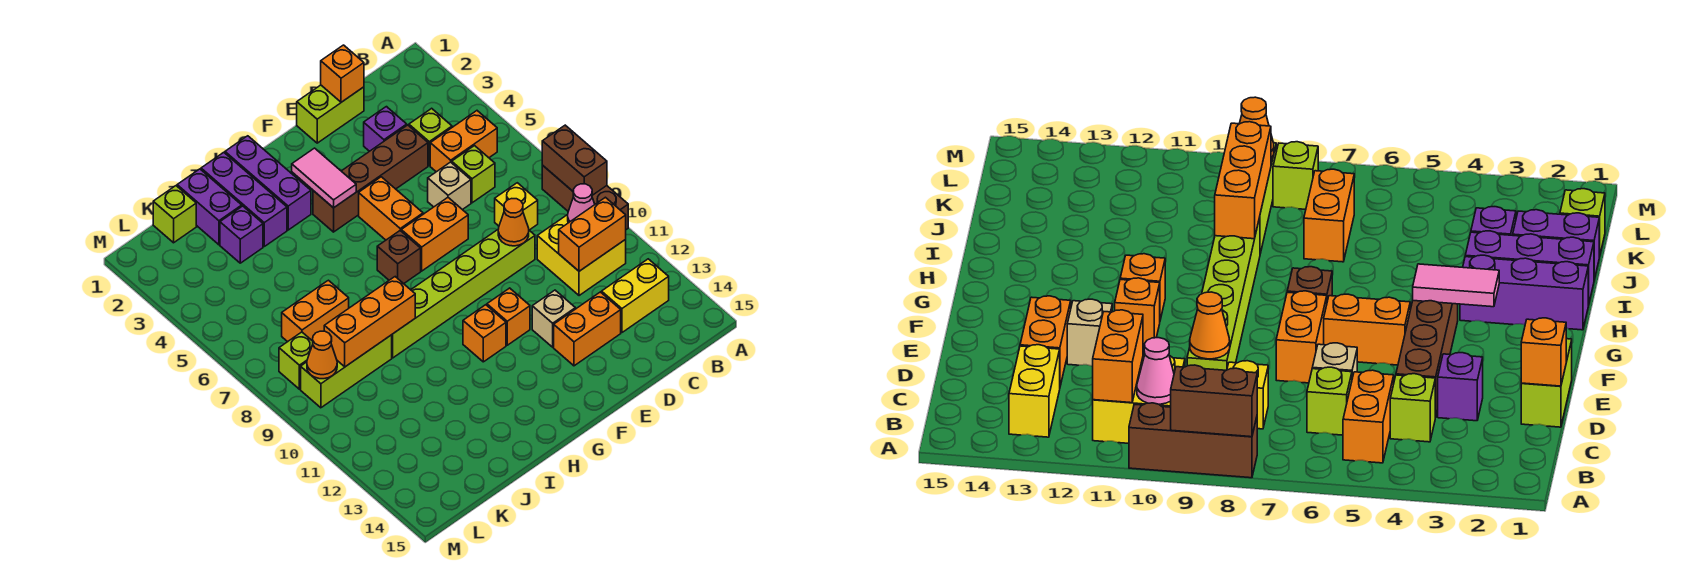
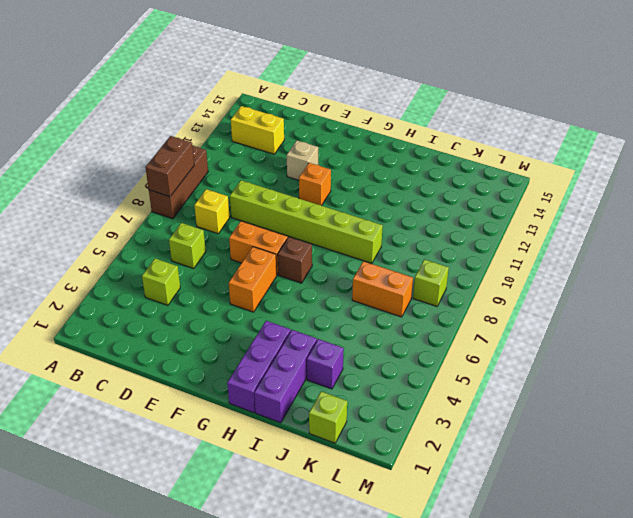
none -> orange 1x2 brick [430,111,497,172]
none -> yellow 2x2 brick [537,215,626,296]
none -> lime 1x2 brick [297,85,364,143]
none -> purple 1x1 brick [364,107,407,151]

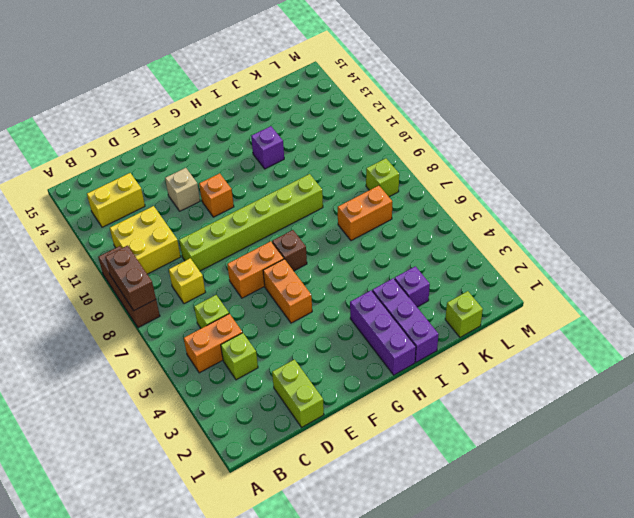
lime 1x2 brick [272,360,324,427] -> lime 1x2 brick turned to [297,85,364,143]
purple 1x1 brick [251,126,284,169] -> purple 1x1 brick moved to [364,107,407,151]
none -> brown 1x4 brick [313,125,428,232]
none -> tan 1x1 brick [428,162,471,210]
none -> orange 1x2 brick [554,292,621,366]
none -> orange 1x1 brick [463,305,506,362]

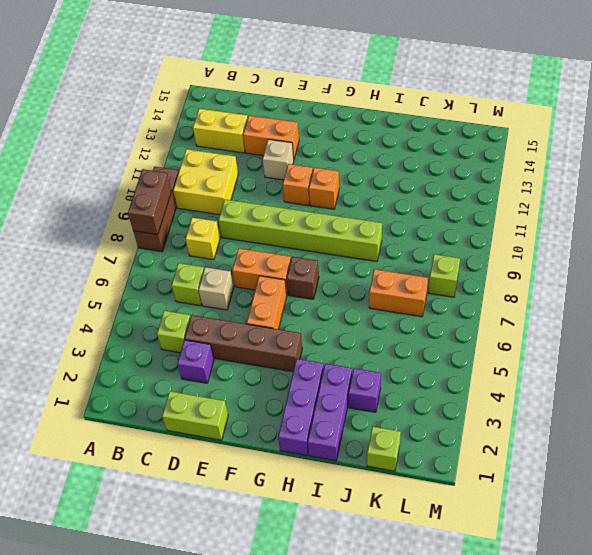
none -> orange 1x2 brick [430,111,497,172]
none -> purple 1x2 brick [177,169,242,245]
none -> lime 1x3 brick [301,335,392,408]
none -> pink 1x1 cone [568,184,595,223]

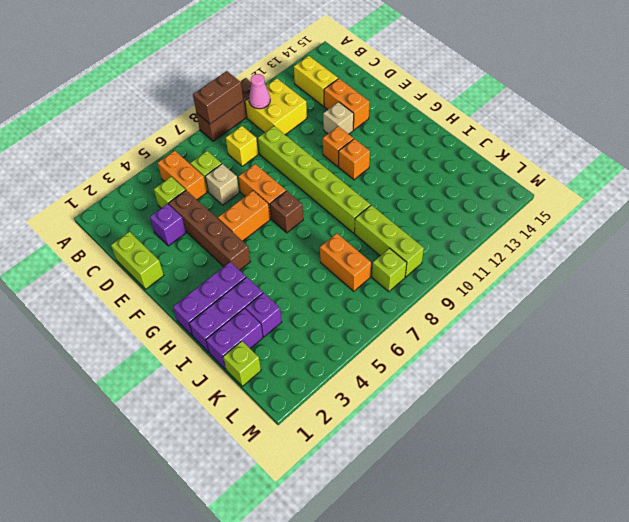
none -> orange 1x2 brick [559,197,626,271]
none -> orange 1x1 brick [321,45,364,102]
none -> orange 1x1 cone [498,199,529,246]
none -> pink 1x2 tile [292,148,356,208]

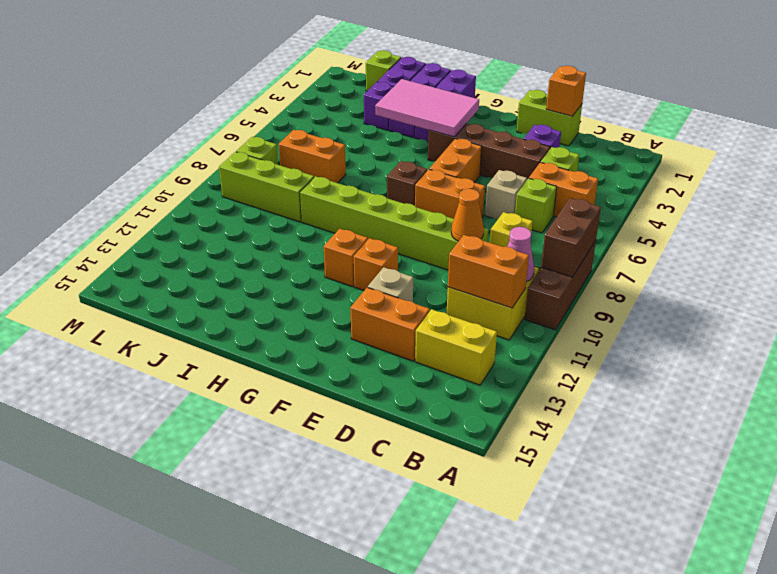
pink 2x3 tile [375,79,479,137] -> pink 1x2 tile [292,148,356,208]
none -> orange 1x3 brick [324,277,415,367]
none -> orange 1x1 cone [307,331,337,379]

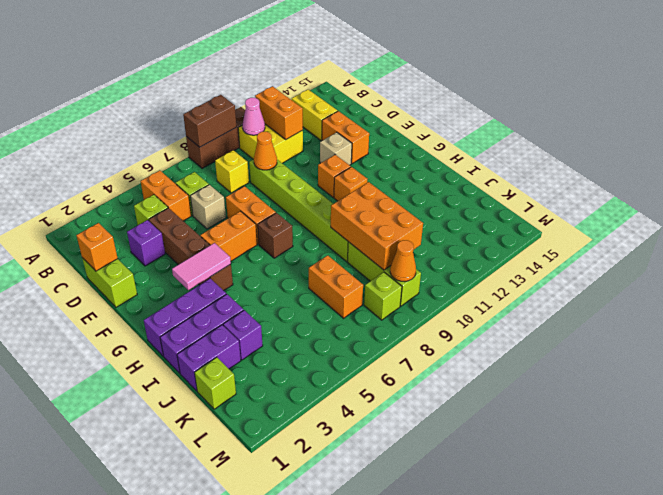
orange 2x3 brick [331,182,423,270] -> orange 1x3 brick [324,277,415,367]

